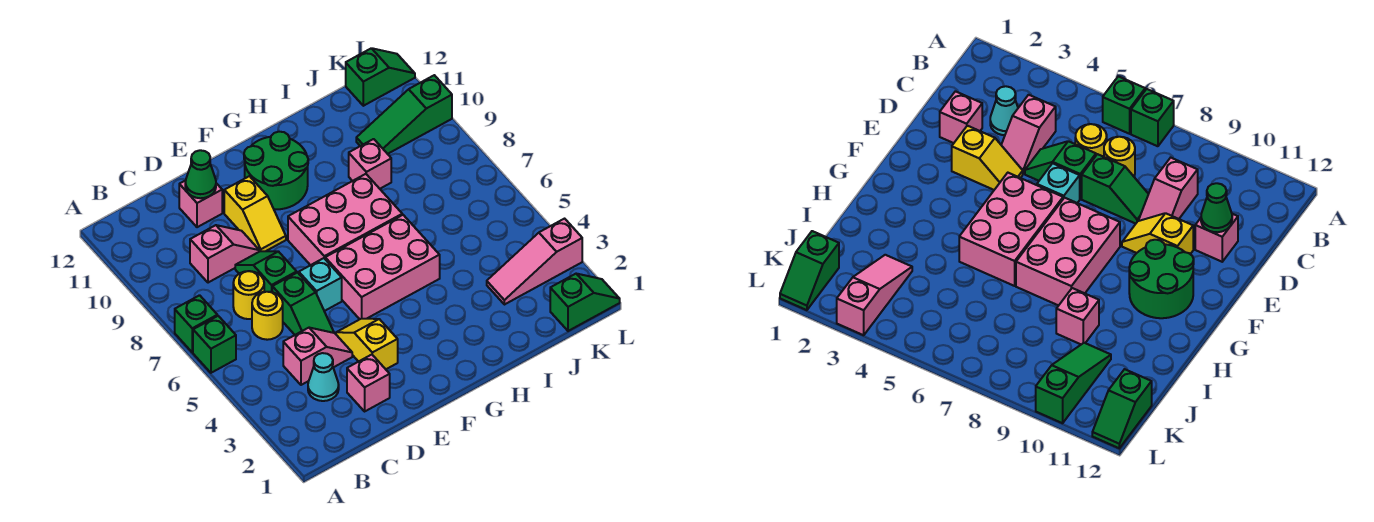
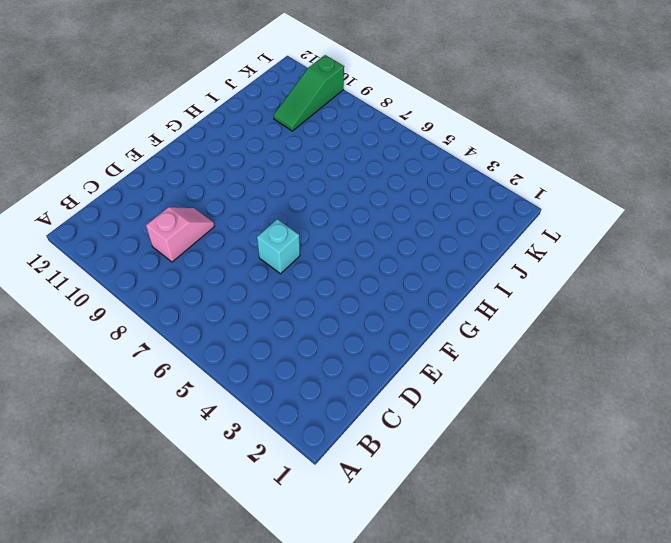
none -> green 1x1 brick [193,316,236,373]
none -> green 1x1 brick [175,295,217,352]
none -> cyan 1x1 cone [308,353,339,401]

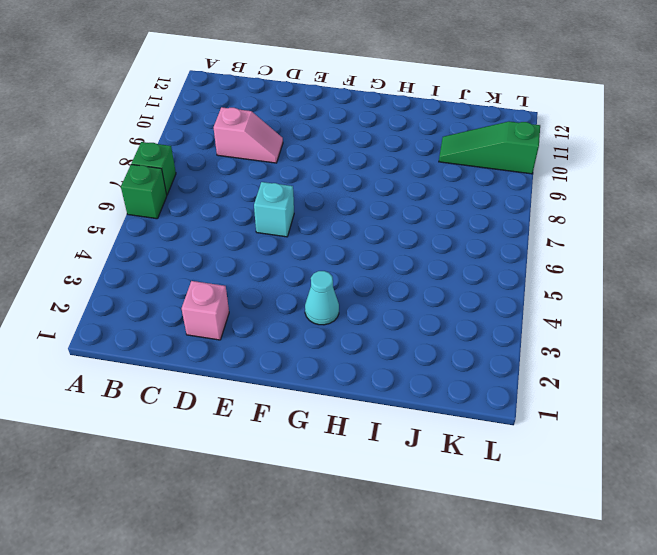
cyan 1x1 cone [305,271,339,325] -> cyan 1x1 cone moved to [308,353,339,401]
none -> pink 1x2 slope [283,328,352,385]
none -> yellow 1x1 round brick [252,292,283,340]
none -> yellow 1x1 round brick [233,271,264,319]

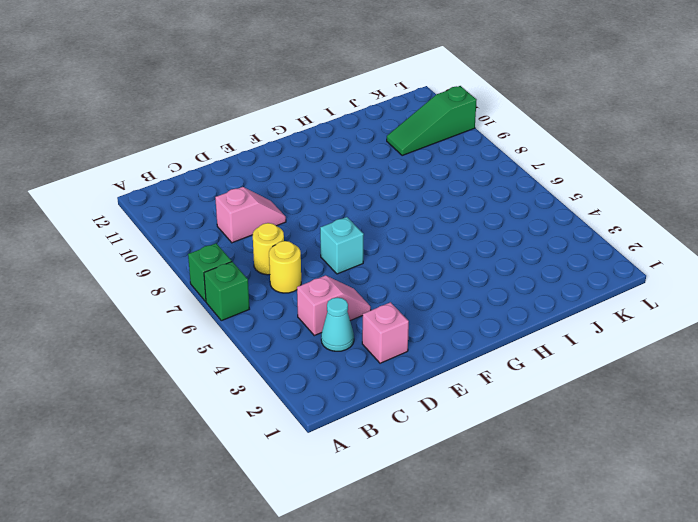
none -> green 1x2 slope [272,273,334,335]
none -> green 1x2 slope [235,251,297,292]
none -> pink 1x1 brick [179,181,222,227]

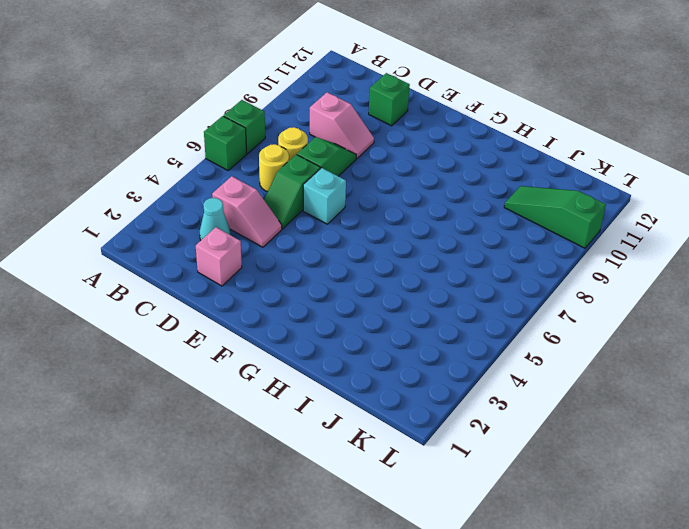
green 1x1 brick [369,73,410,126] -> pink 1x1 brick [179,181,222,227]
none -> yellow 1x2 slope [336,319,398,369]
none -> yellow 1x2 slope [224,176,286,251]
none -> pink 2x3 brick [325,215,440,319]

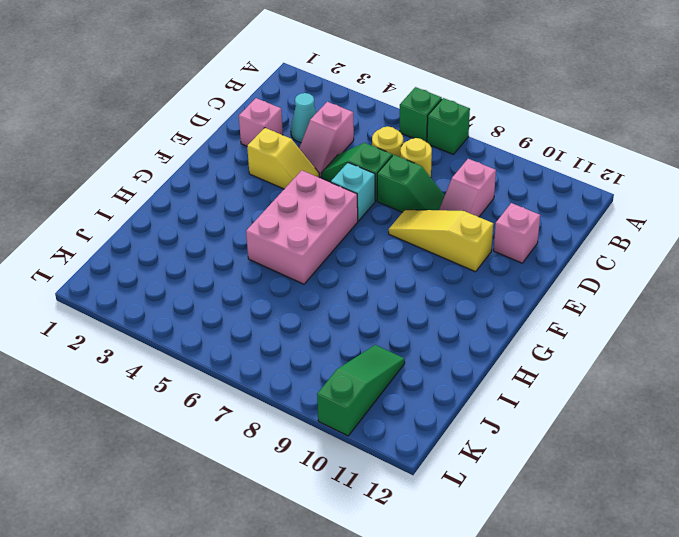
yellow 1x3 slope [389,210,493,272] -> yellow 1x2 slope [224,176,286,251]
none -> pink 2x3 brick [288,174,402,265]
none -> green 2x2 round brick [244,132,308,209]
none -> pink 1x1 brick [349,139,391,189]

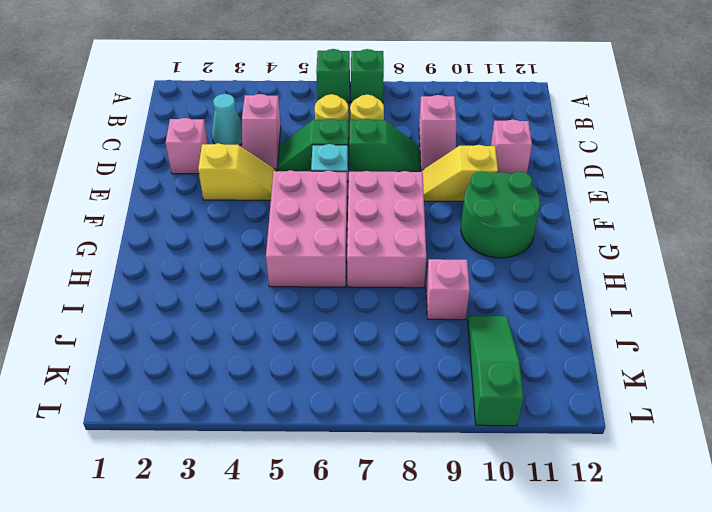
none -> pink 1x3 slope [487,219,582,305]
none -> green 1x2 slope [550,274,620,331]
none -> green 1x2 slope [346,48,415,106]

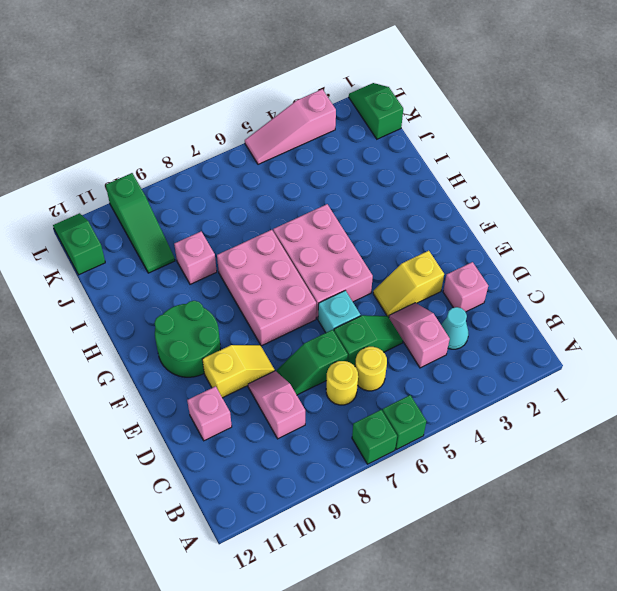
pink 1x3 slope [245,89,336,164] -> pink 1x3 slope turned to [487,219,582,305]
none -> green 1x1 cone [185,150,216,198]

